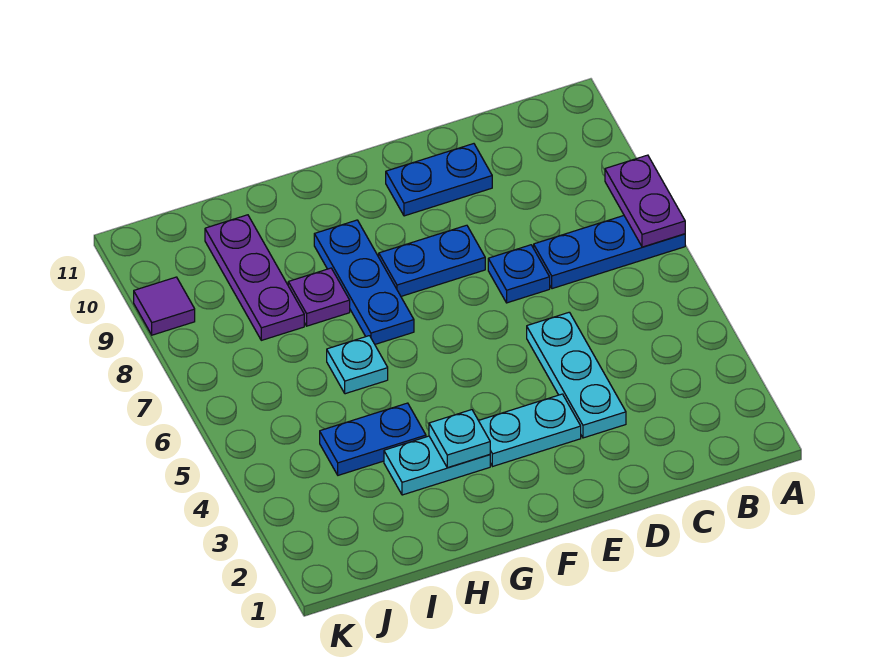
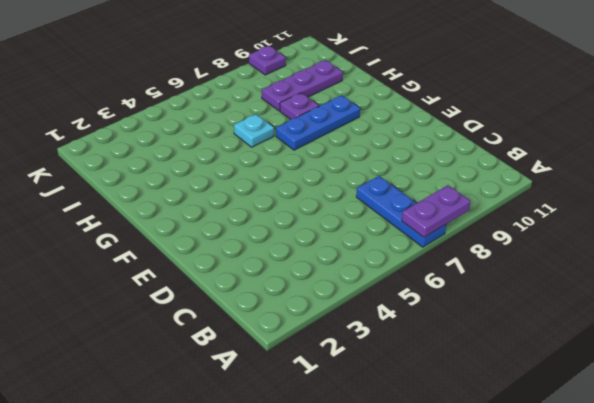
purple 1x1 plate [249,46,286,75] -> purple 1x1 tile [134,277,195,335]
none -> cyan 1x3 plate [527,312,626,438]
none -> blue 1x1 plate [488,245,550,303]
none -> blue 1x2 plate [386,144,492,216]

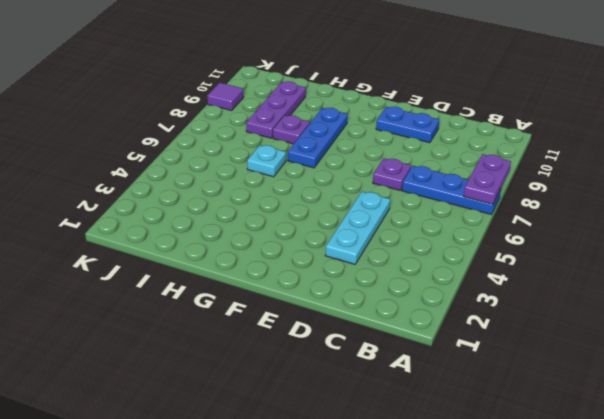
purple 1x1 plate [373,158,411,191] -> blue 1x1 plate [488,245,550,303]
none -> cyan 1x2 plate [479,394,581,466]
none -> blue 1x2 plate [379,225,485,296]
none -> cyan 1x2 plate [384,436,490,495]

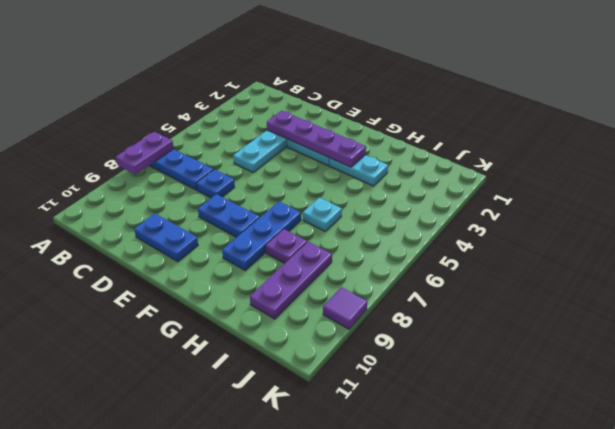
purple 1x4 plate [267,111,366,167] -> cyan 1x1 plate [429,410,490,468]
none -> blue 1x2 plate [320,403,426,475]

